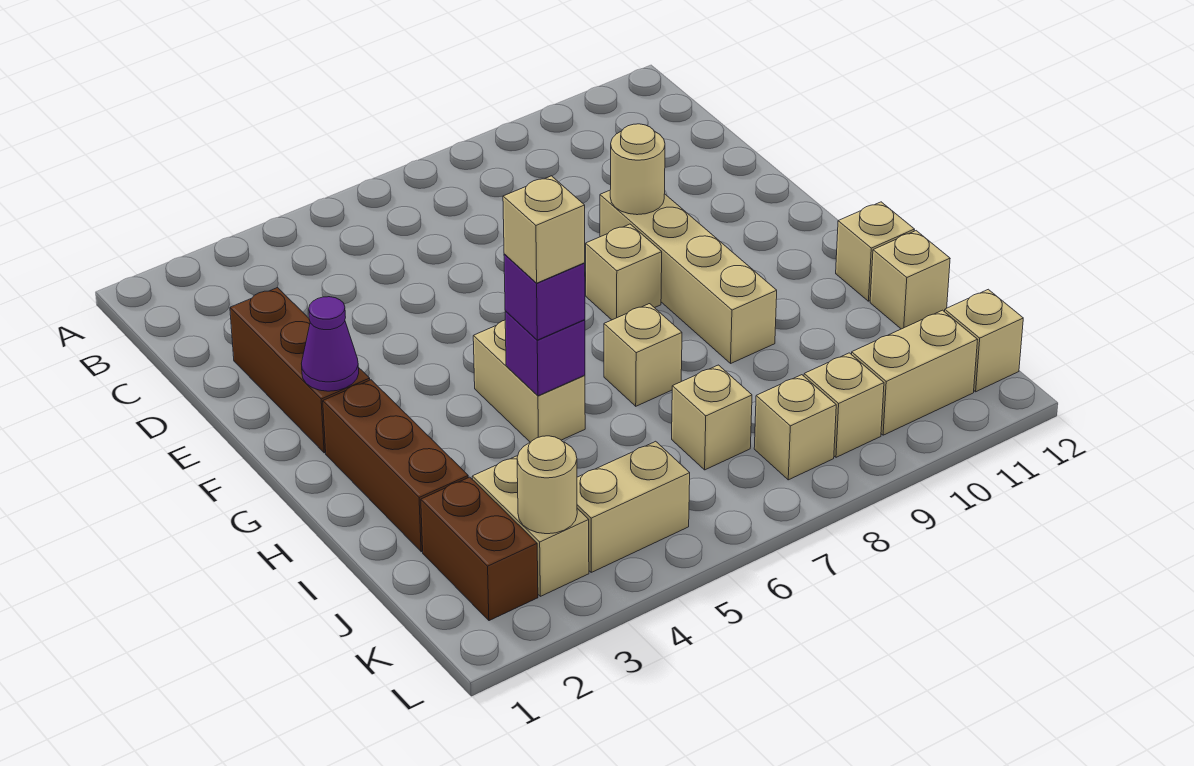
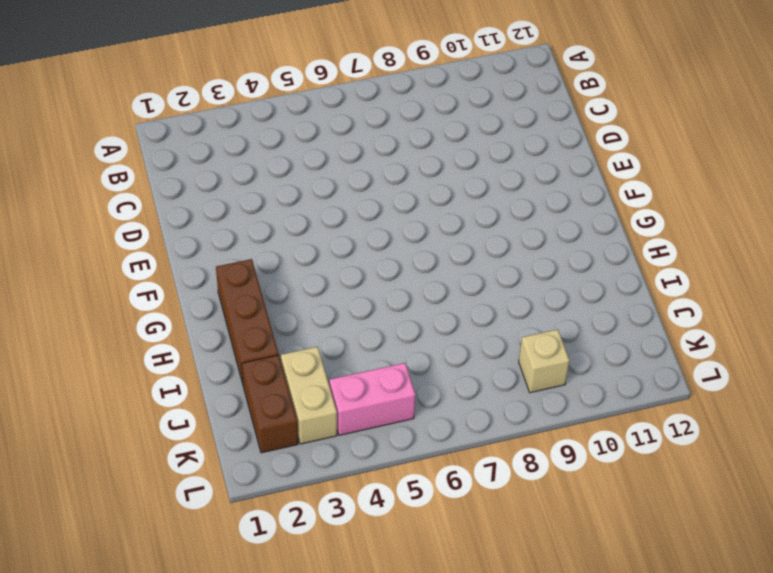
pink 1x2 brick [329,363,415,435] -> tan 1x2 brick [577,441,690,572]
none -> brown 1x3 brick [230,288,370,453]
none -> tan 1x4 brick [600,190,777,363]
none -> tan 1x1 brick [586,224,662,320]

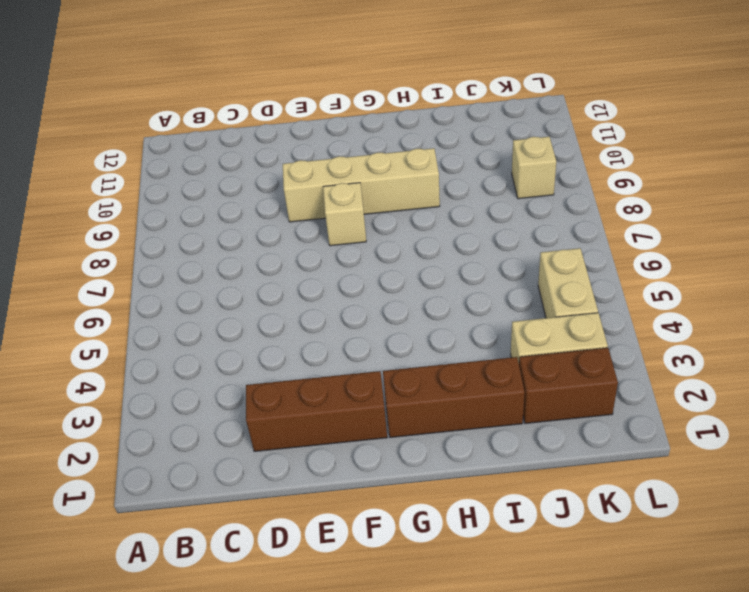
none -> tan 1x2 brick [473,320,585,442]
none -> tan 1x1 brick [604,304,682,406]
none -> tan 1x1 brick [836,202,915,301]

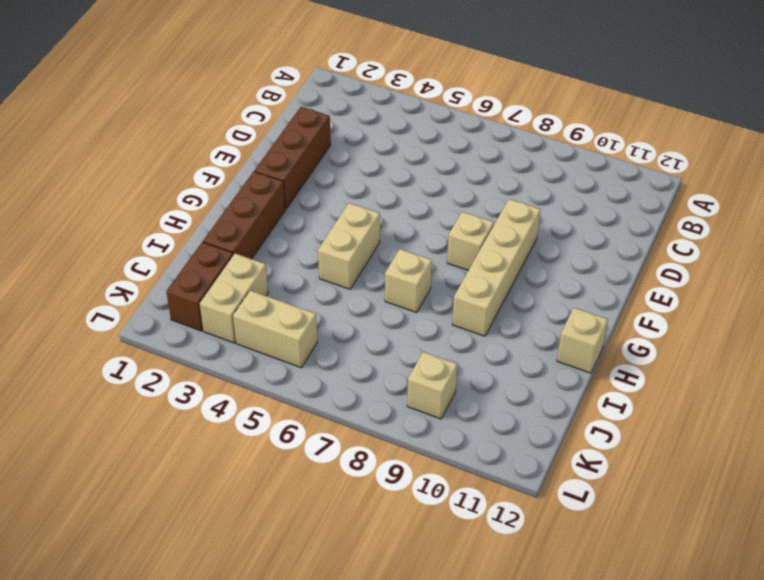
none -> tan 1x1 brick [870,231,950,329]
none -> tan 1x1 brick [672,365,752,470]
none -> tan 1x1 brick [754,375,836,480]

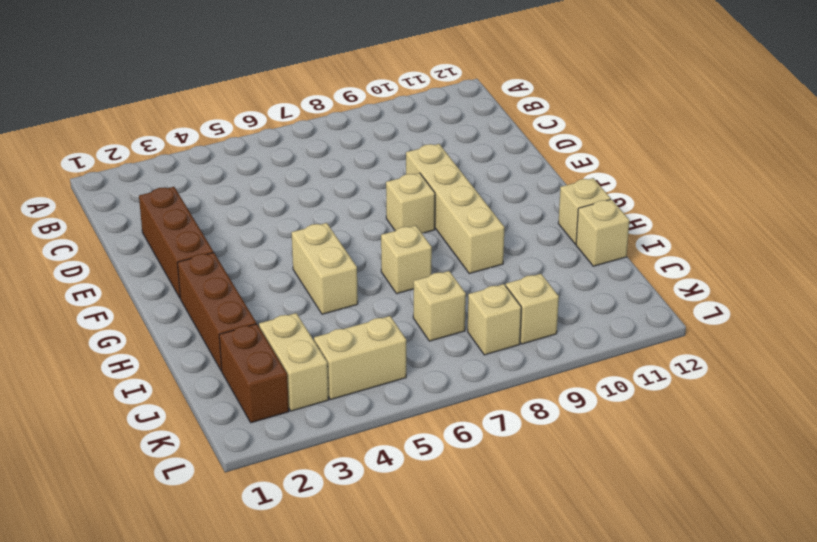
none -> tan 1x2 brick [852,310,977,435]
none -> tan 1x1 brick [945,289,1023,392]
none -> tan 1x1 round brick [610,124,665,215]

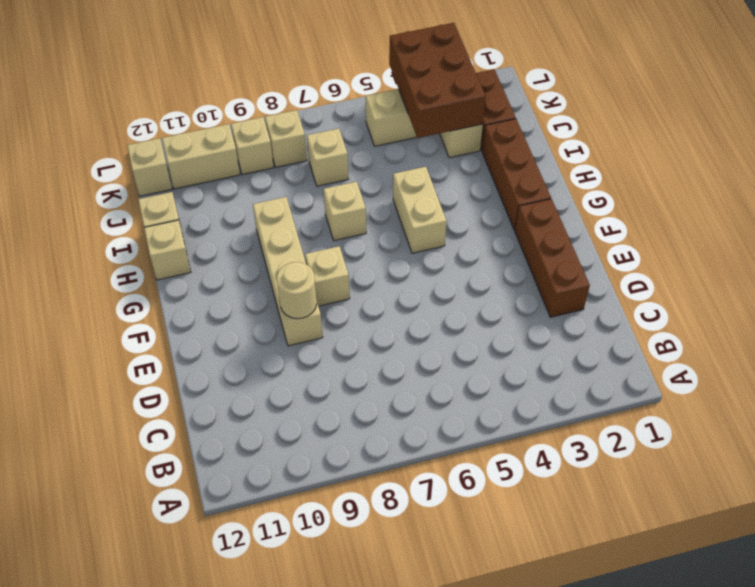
brown 2x3 brick [389,23,486,138] -> tan 1x1 round brick [517,436,577,534]
none -> purple 1x1 cone [301,297,359,391]
none -> purple 1x1 brick [505,311,585,396]
none -> purple 1x1 brick [504,254,585,340]

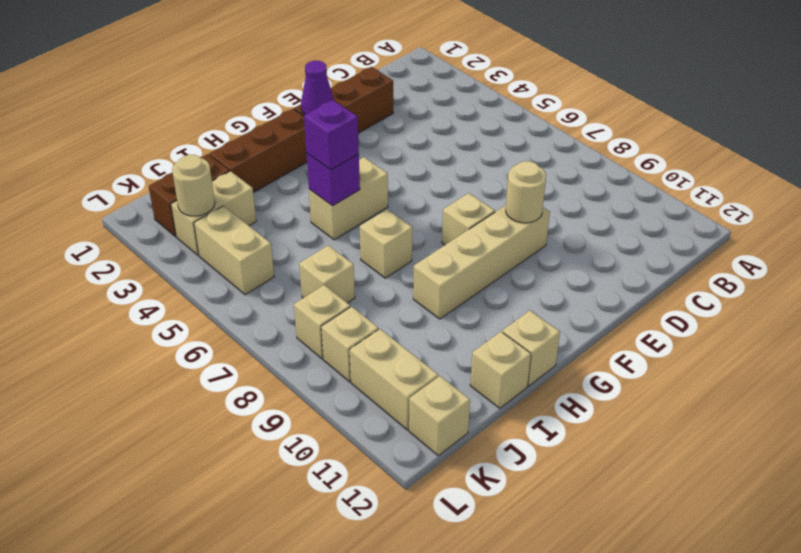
none -> tan 1x1 brick [503,176,585,283]

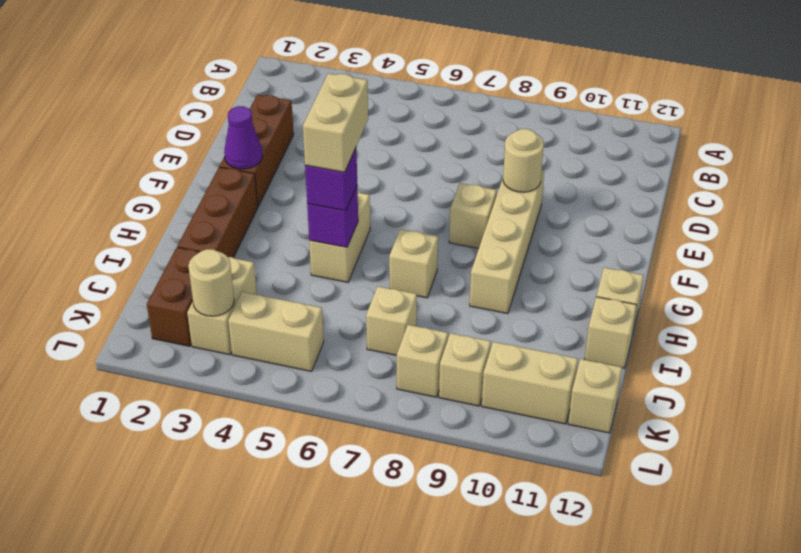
tan 1x2 brick [303,73,368,172] -> tan 1x1 brick [503,176,585,283]

